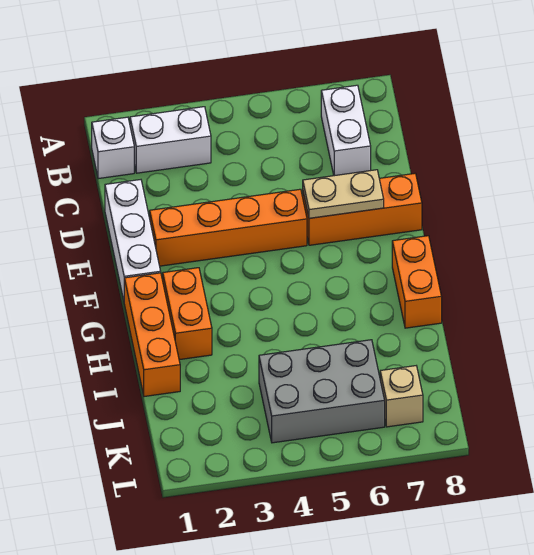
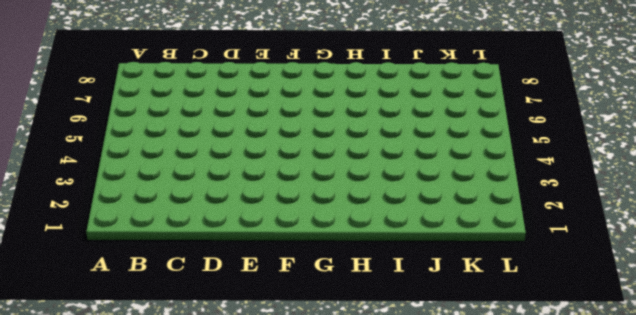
none -> white 1x1 brick [92,117,134,179]
none -> white 1x2 brick [130,107,211,173]
none -> white 1x2 brick [321,85,371,176]

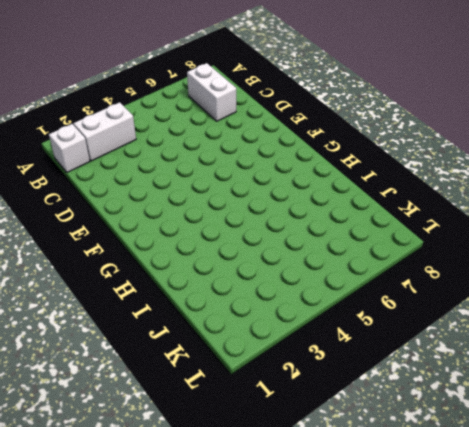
none -> white 1x3 brick [105,180,161,300]
none -> orange 1x4 brick [150,189,307,266]
none -> orange 1x3 brick [303,174,422,245]

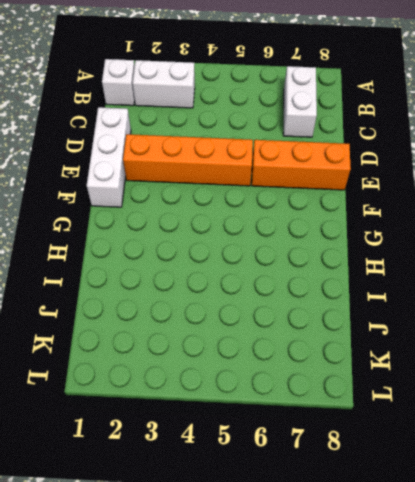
none -> orange 1x3 brick [124,273,180,396]
none -> orange 1x2 brick [163,268,212,360]
none -> orange 1x2 brick [392,236,442,328]

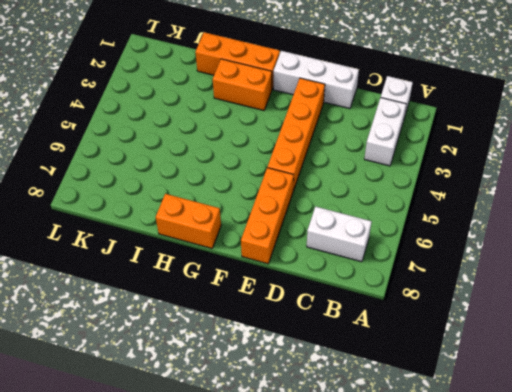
none -> grey 2x3 brick [259,340,385,443]
none -> tan 1x1 brick [380,366,423,427]
none -> tan 1x2 plate [303,170,384,218]

